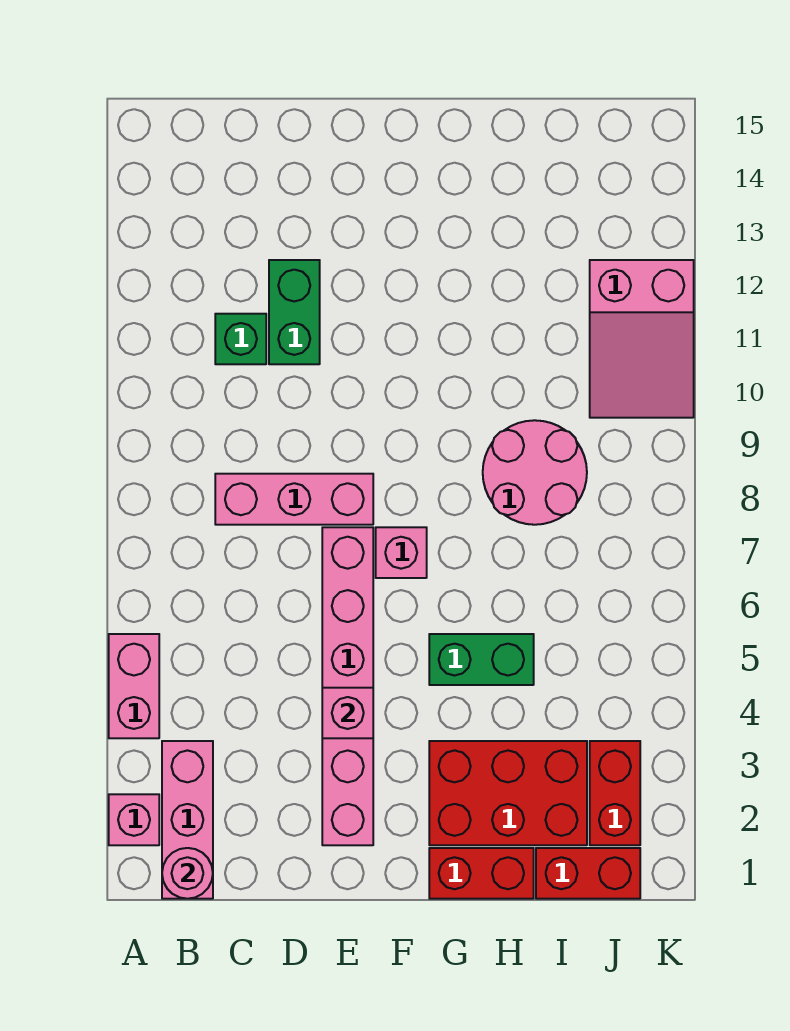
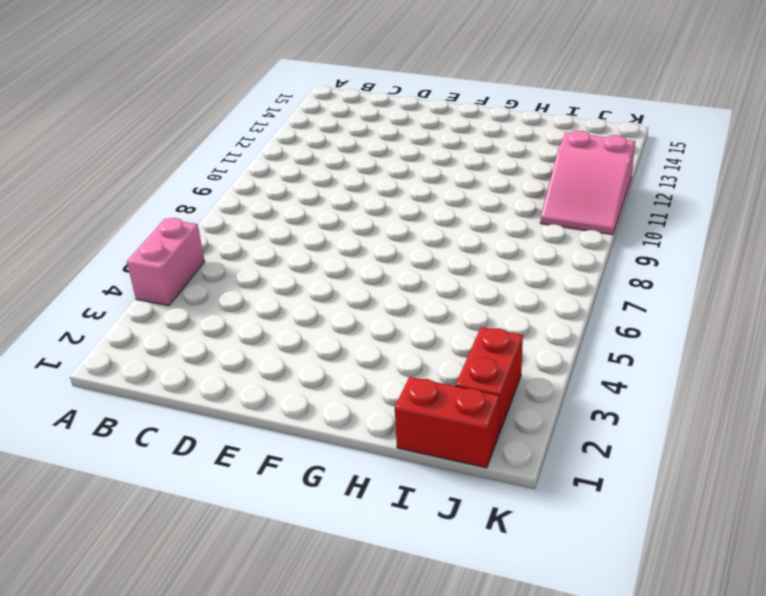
none -> pink 1x1 brick [109,794,159,845]
none -> pink 1x3 brick [162,741,213,899]
none -> pink 1x3 brick [215,474,373,525]

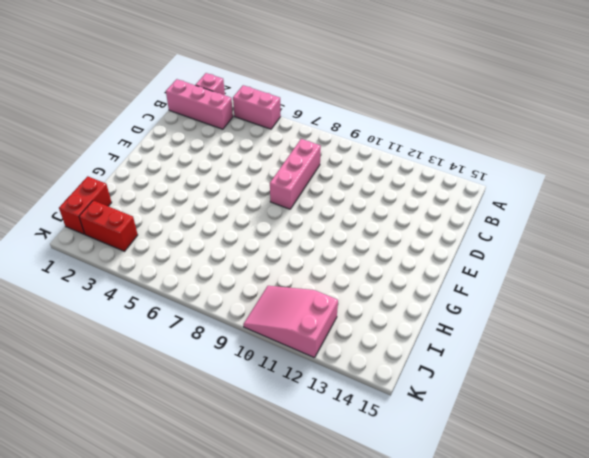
none -> green 1x1 brick [215,314,266,364]
none -> green 1x2 brick [269,260,320,364]
none -> pink 1x6 brick [322,527,373,845]

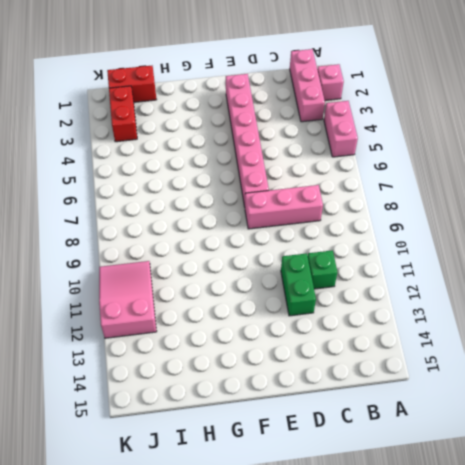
none -> pink 1x1 brick [376,527,427,578]
none -> red 1x2 brick [429,848,534,899]
none -> red 2x3 brick [429,741,587,845]

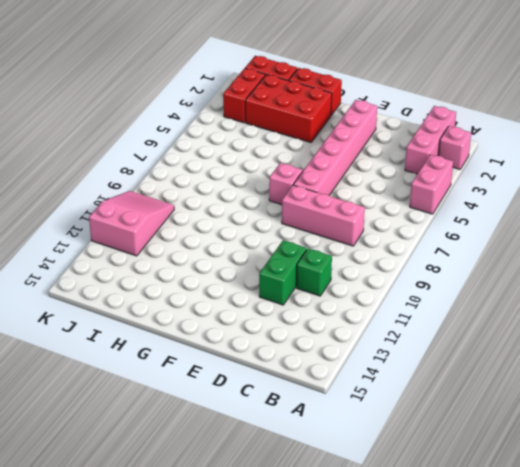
none -> green 1x2 brick [429,634,534,685]
none -> pink 2x2 round brick [483,420,587,525]
none -> pink 1x1 round brick [162,848,213,899]

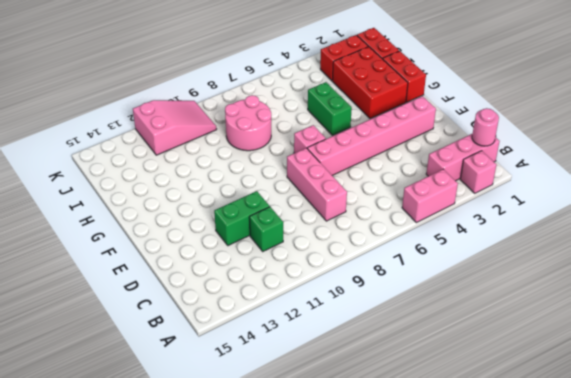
none -> pink 1x1 brick [322,688,373,738]

